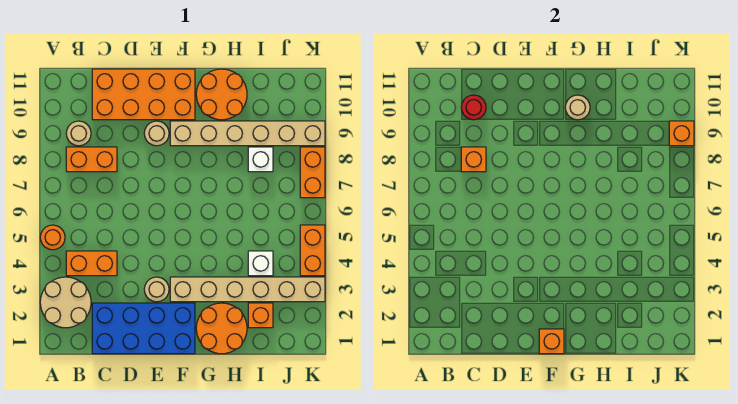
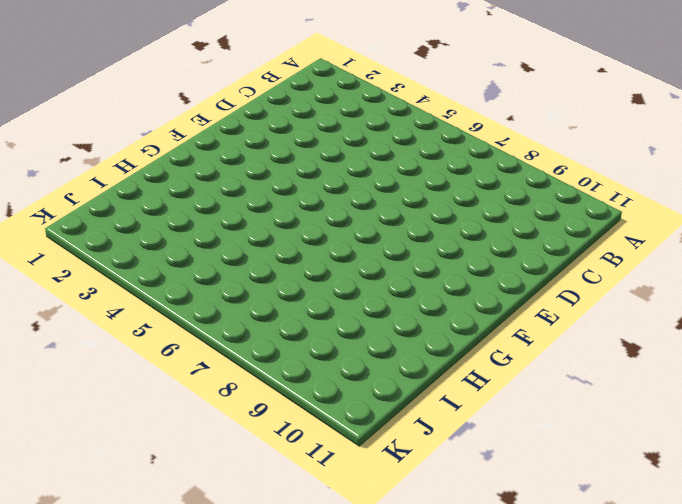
none -> tan 2x2 round brick [40,277,91,328]
none -> orange 1x1 round brick [40,225,65,250]
none -> orange 1x2 brick [66,251,117,276]

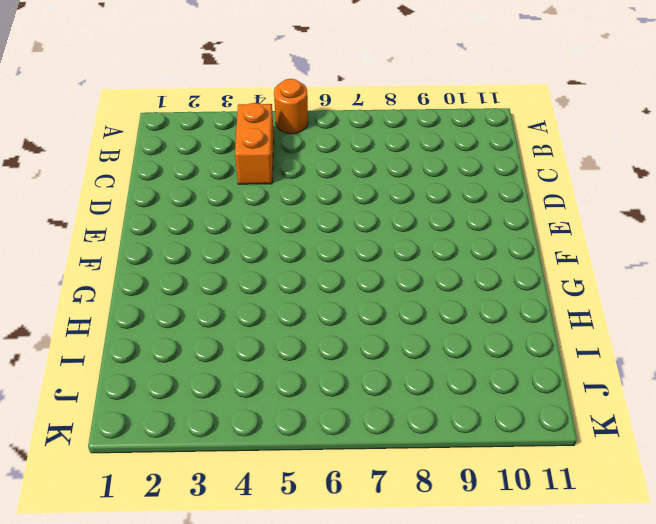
none -> tan 2x2 round brick [40,277,91,328]
none -> orange 1x2 brick [66,147,117,172]
none -> tan 1x1 round brick [66,121,91,146]

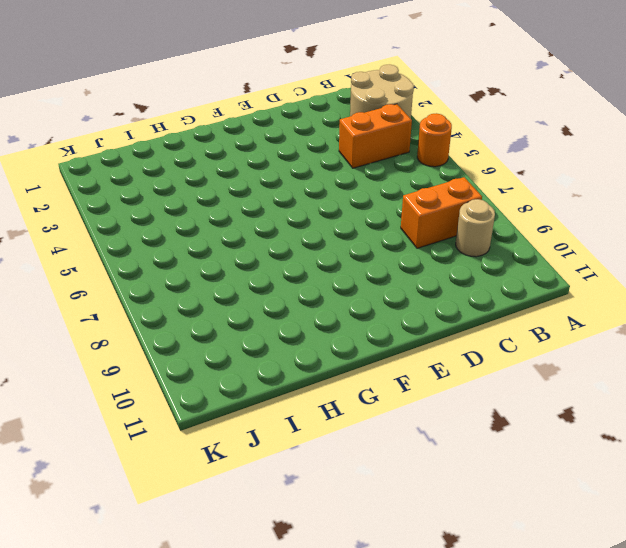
none -> blue 2x4 brick [92,303,195,354]
none -> orange 2x4 brick [92,69,195,120]
none -> tan 1x1 round brick [144,277,169,302]

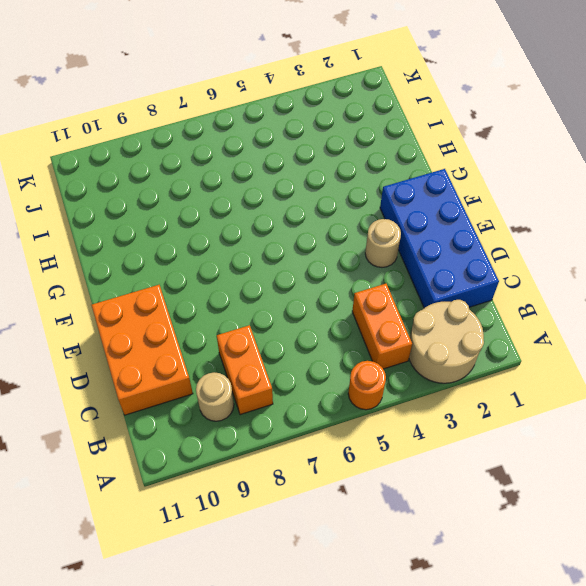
orange 2x3 brick [92,285,193,415] -> orange 2x4 brick [92,69,195,120]
none -> tan 1x1 round brick [144,121,169,146]
none -> tan 1x6 brick [170,277,325,302]
none -> tan 1x6 brick [170,121,325,146]

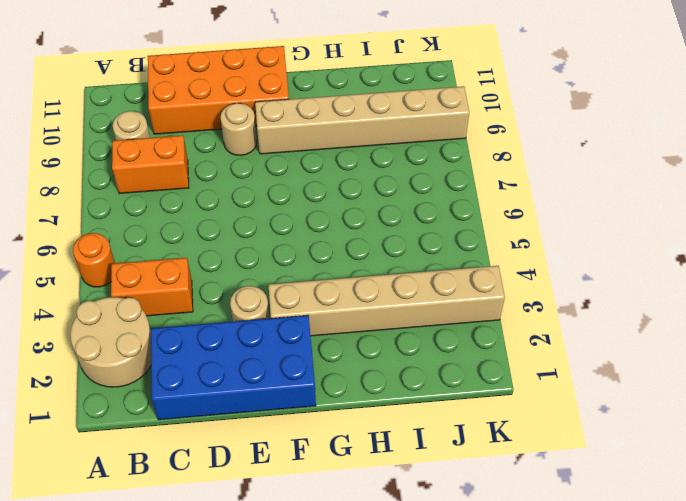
none -> orange 2x2 round brick [196,303,247,354]
none -> orange 2x2 round brick [196,69,247,120]
none -> orange 1x1 brick [248,303,273,328]

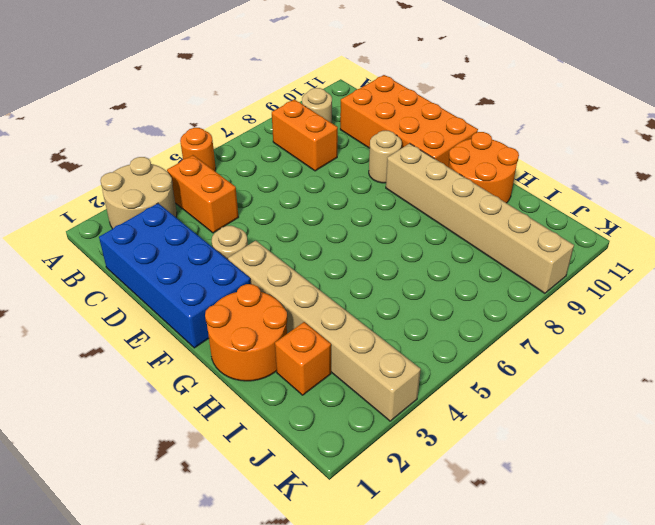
none -> white 1x1 brick [248,251,273,276]
none -> white 1x1 brick [248,147,273,172]
none -> orange 1x2 brick [300,225,325,276]

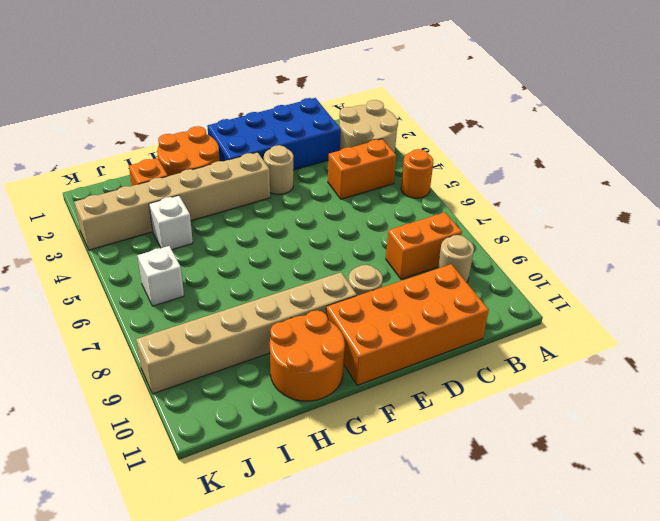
white 1x1 brick [137,246,184,306] -> white 1x1 brick moved to [248,147,273,172]
none -> orange 1x2 brick [300,225,325,276]
none -> orange 1x2 brick [300,147,325,198]
none -> orange 1x1 brick [461,147,486,172]

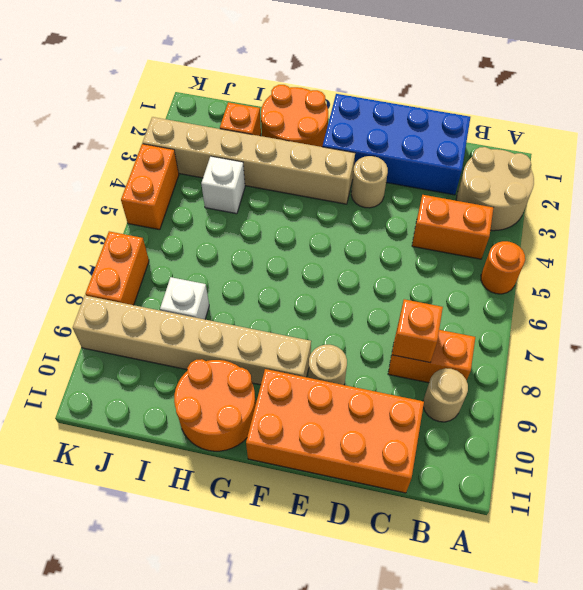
none -> red 1x1 round brick [461,95,486,120]
none -> orange 1x1 brick [539,329,564,354]
none -> tan 1x1 round brick [565,95,590,120]

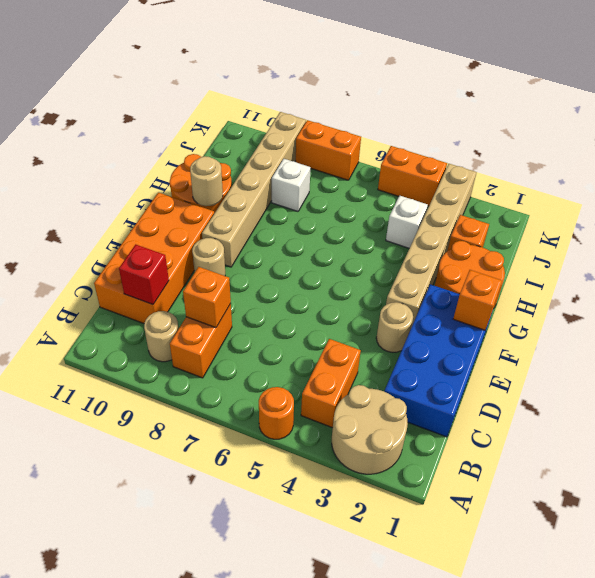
red 1x1 brick [119,245,169,304] -> red 1x1 round brick [461,95,486,120]
none -> orange 1x1 brick [669,121,694,146]

